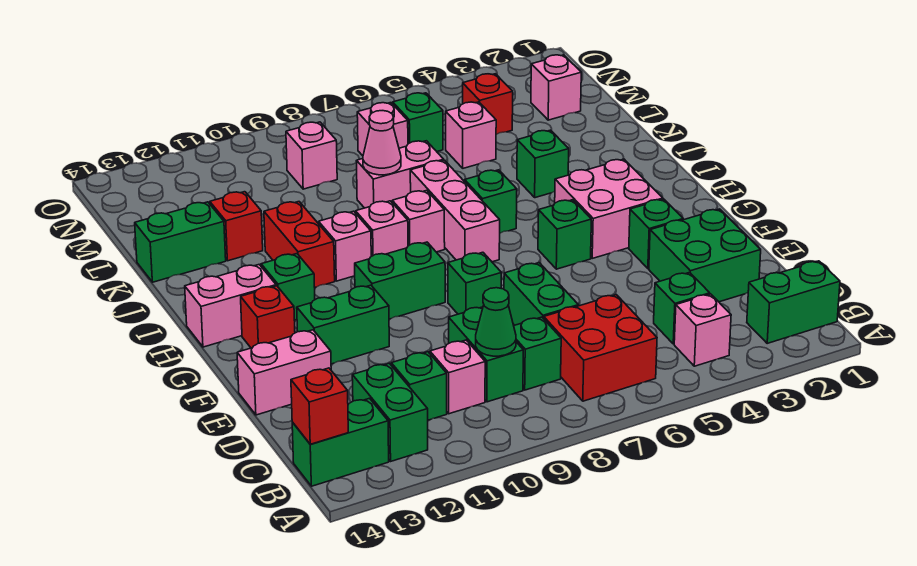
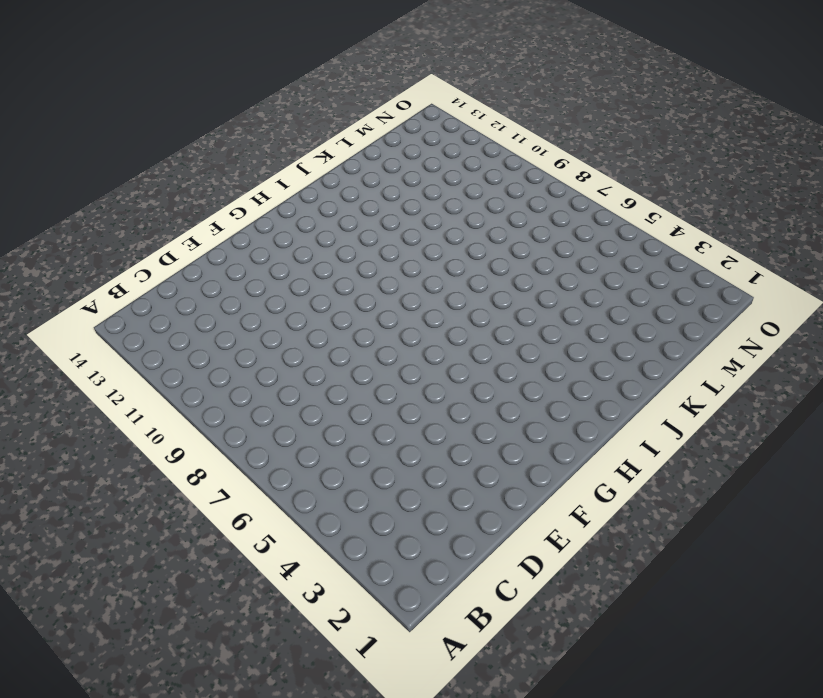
none -> green 1x2 brick [747,261,840,343]
none -> pink 1x1 brick [674,294,731,366]
none -> red 2x2 brick [544,295,657,401]
none -> green 1x2 brick [352,363,428,461]

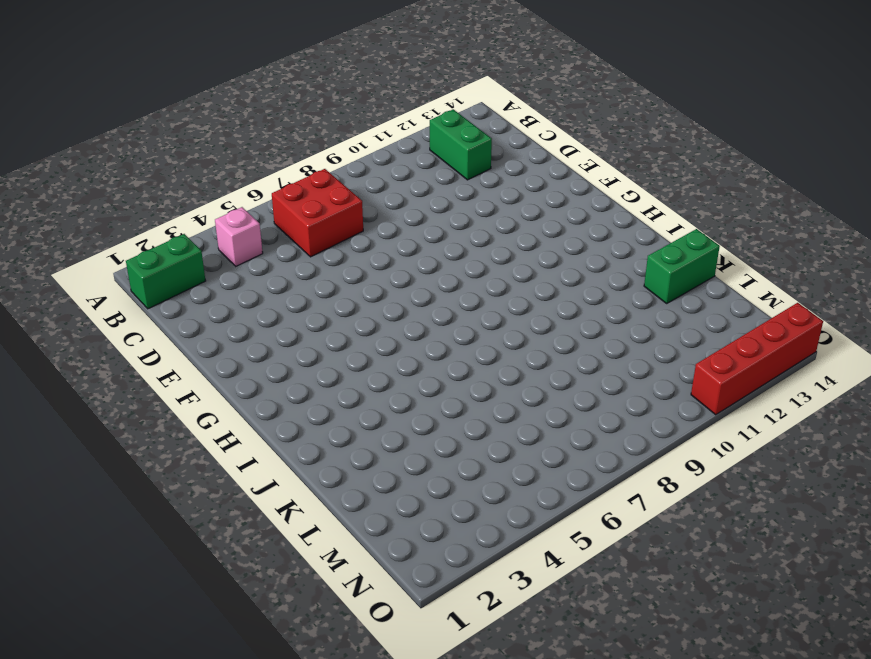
red 1x4 brick [691,303,823,415] -> none
none -> green 1x2 brick [292,398,389,486]
none -> green 1x1 brick [654,272,710,344]
none -> green 1x1 brick [514,317,561,390]
none -> green 1x2 brick [449,307,523,402]

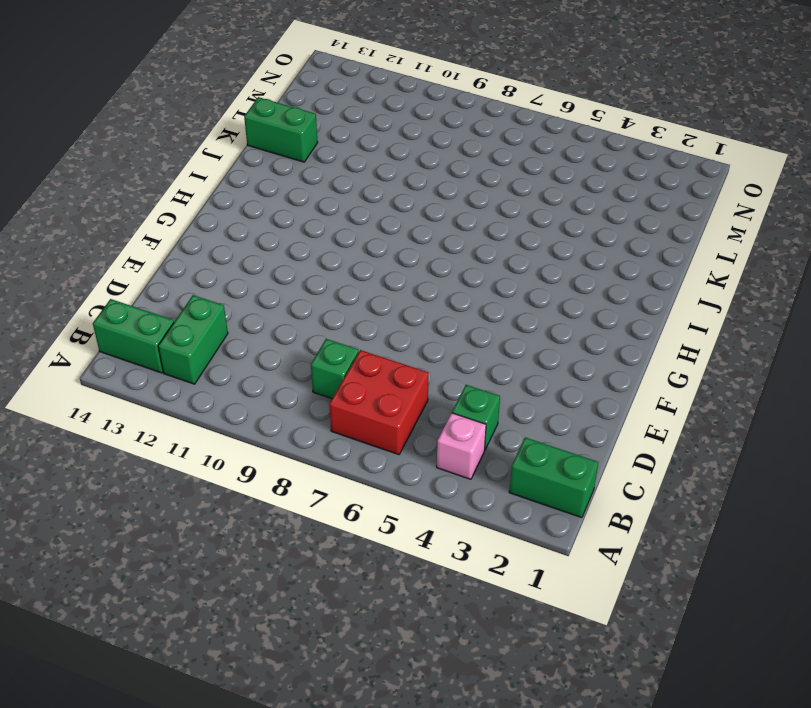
none -> green 1x2 brick [449,307,523,402]
none -> pink 1x1 brick [430,340,485,414]
none -> green 1x1 brick [391,352,447,420]
none -> green 2x2 brick [649,209,761,302]

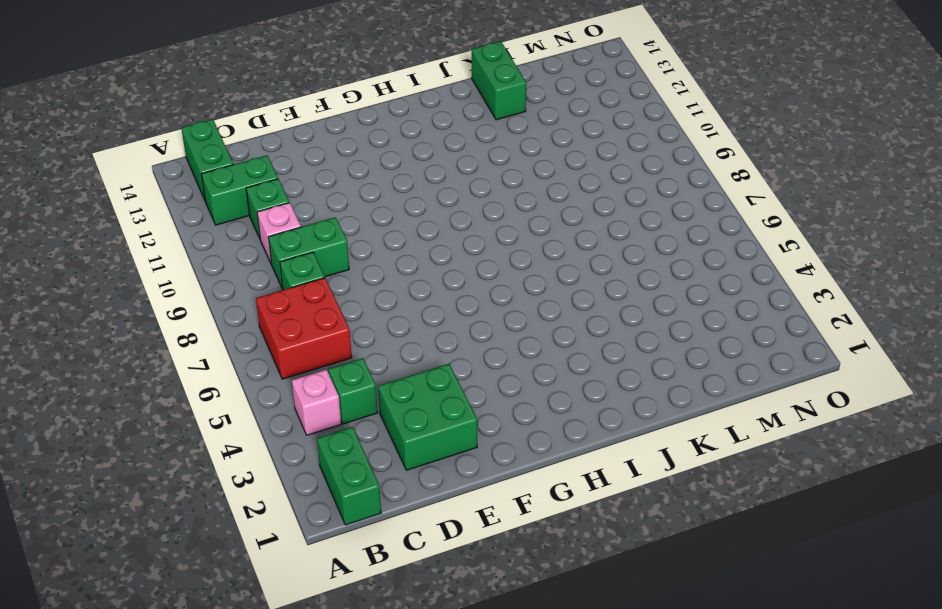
none -> green 1x2 brick [504,263,578,325]
none -> pink 1x2 brick [237,330,331,415]
none -> green 1x1 brick [629,199,683,269]
none -> green 1x1 brick [448,252,501,314]

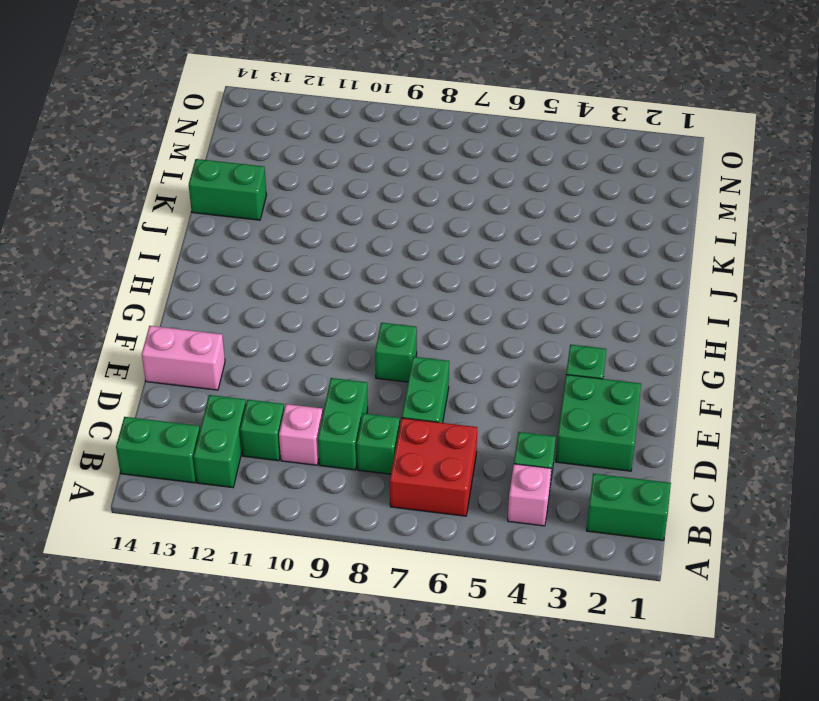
none -> green 1x2 brick [297,285,389,364]
none -> pink 2x2 brick [555,159,663,258]
none -> green 1x1 brick [538,200,591,269]
none -> green 1x2 brick [355,242,445,319]

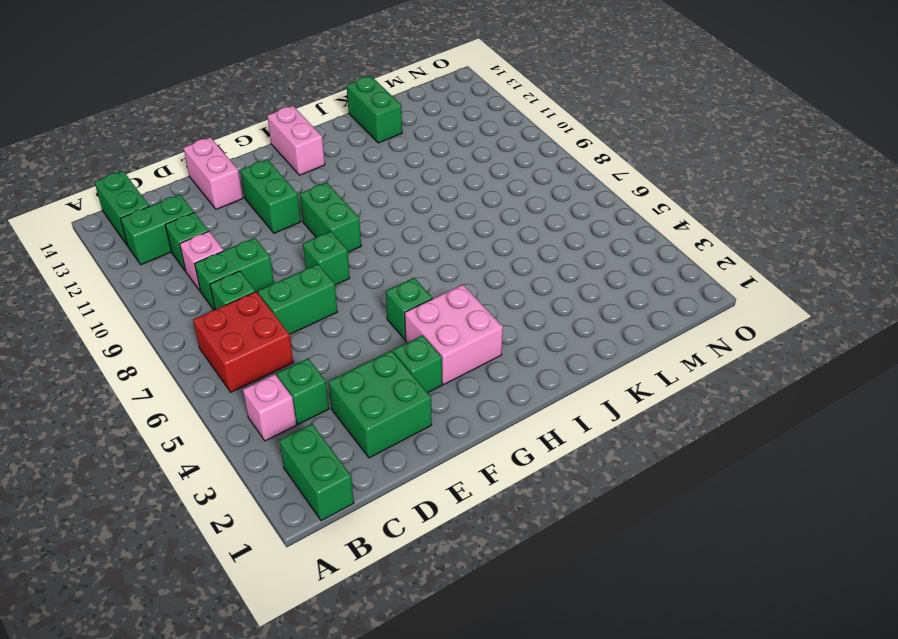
none -> red 1x1 brick [241,286,295,348]
none -> pink 1x3 brick [410,160,500,262]
none -> green 1x1 brick [261,254,315,320]
none -> green 1x1 brick [465,170,517,233]

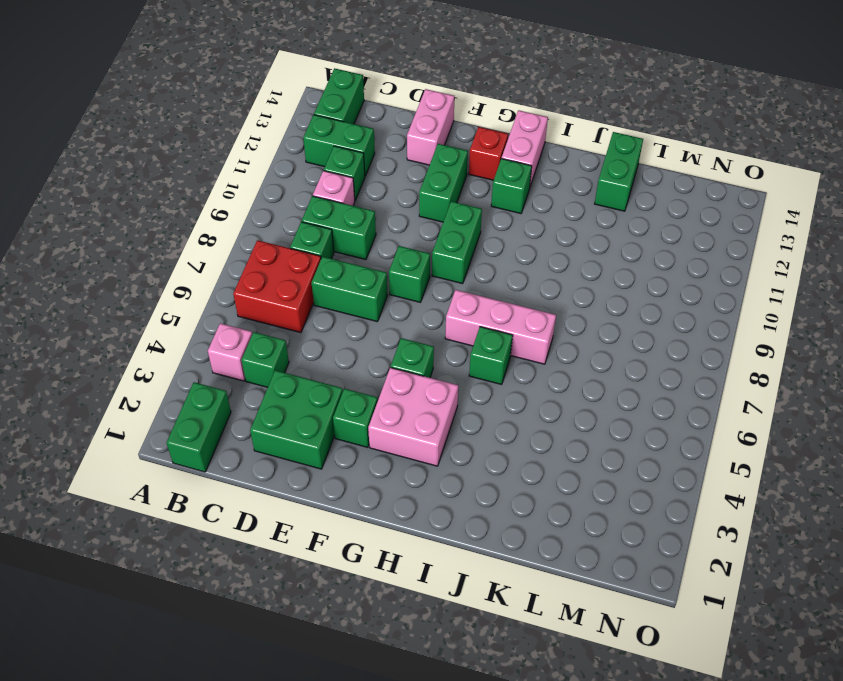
none -> pink 1x1 brick [392,190,445,252]
none -> pink 1x1 brick [356,201,408,256]
none -> pink 1x1 brick [319,211,371,281]
none -> red 1x2 brick [264,202,335,287]

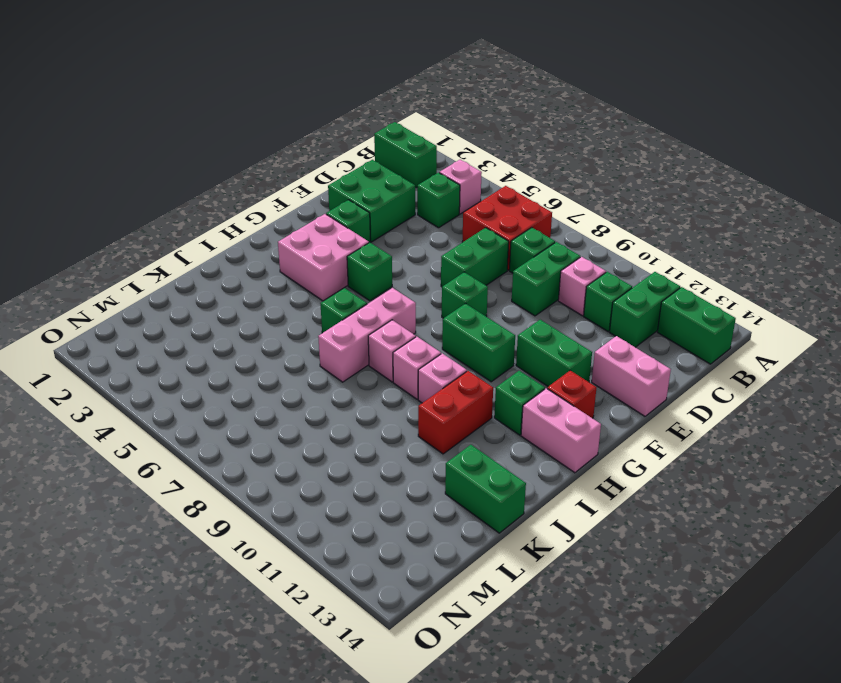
none -> green 1x1 brick [517,130,569,198]
none -> pink 1x2 brick [356,141,444,208]
none -> red 1x1 brick [210,192,263,261]
none -> pink 1x1 brick [446,102,496,168]

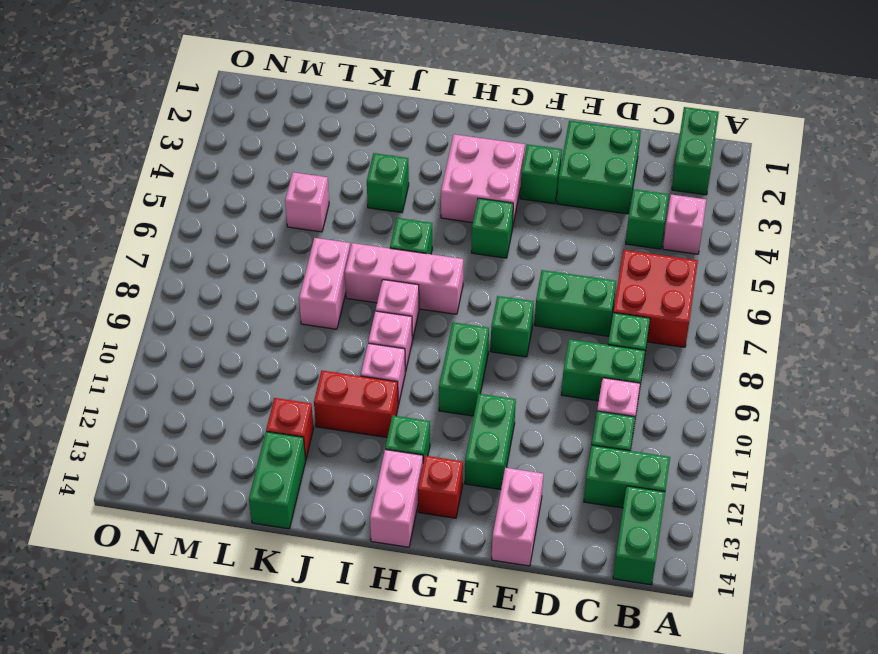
none -> pink 1x1 brick [531,55,581,120]
none -> red 1x1 brick [463,74,513,134]
none -> green 1x1 brick [393,93,443,152]
none -> pink 1x1 brick [357,103,408,156]

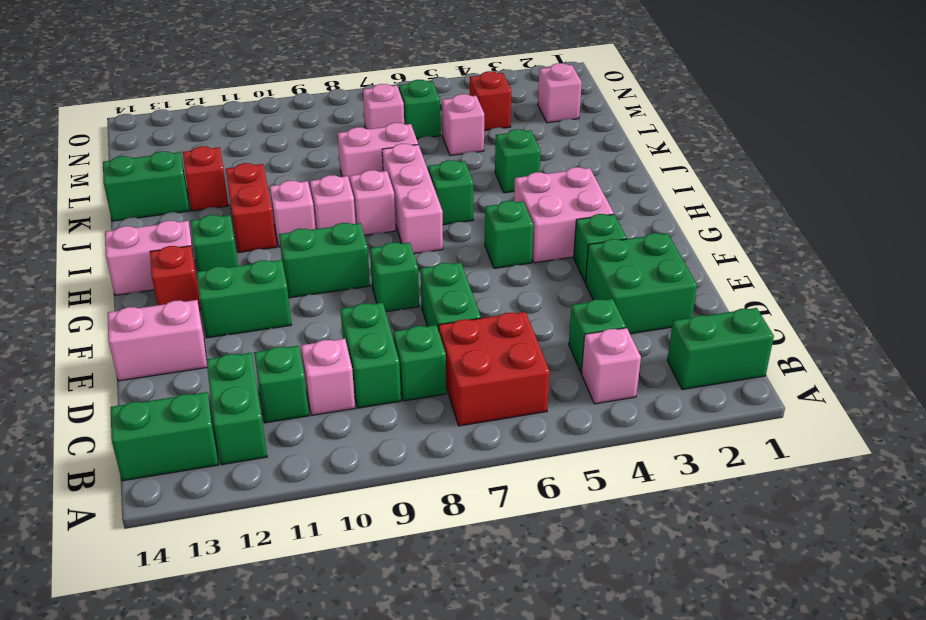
none -> pink 1x1 brick [286,122,337,189]
none -> red 1x1 brick [291,368,348,444]
none -> green 1x1 cone [476,288,516,356]
none -> pink 1x1 cone [363,111,401,175]

